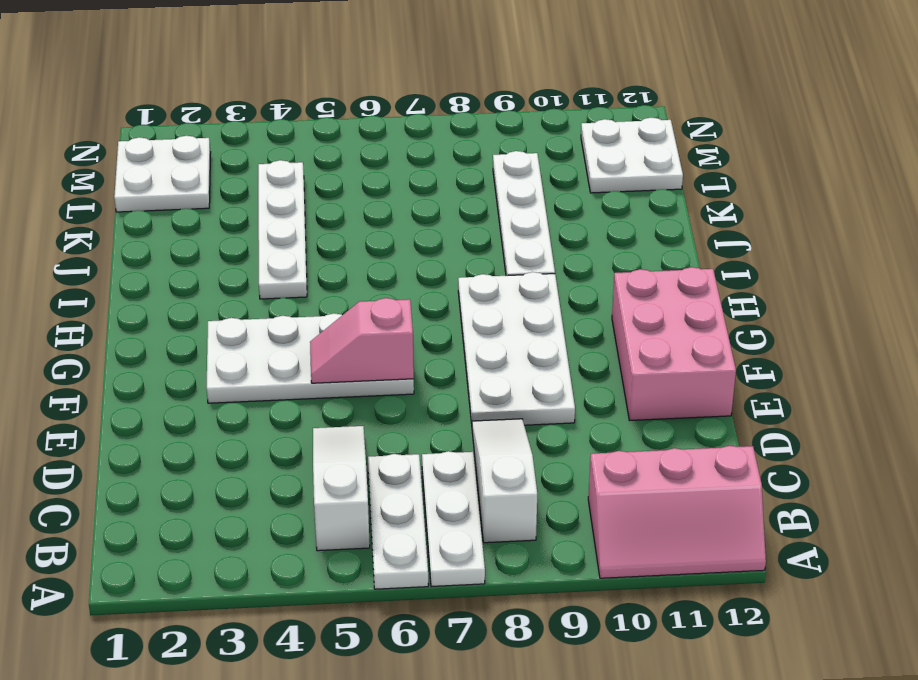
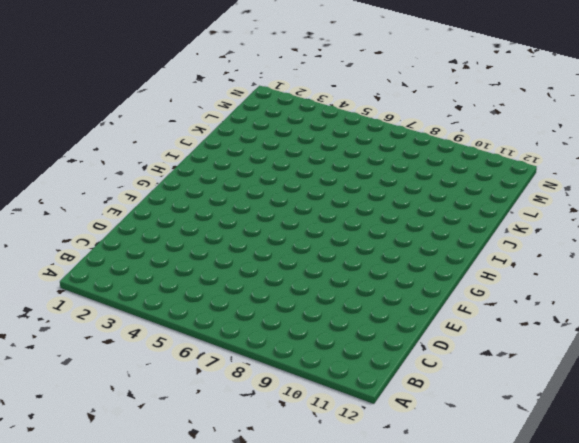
none -> white 1x3 plate [368,454,428,589]
none -> white 1x3 plate [422,451,485,587]
none -> pink 2x3 slope [588,446,766,578]

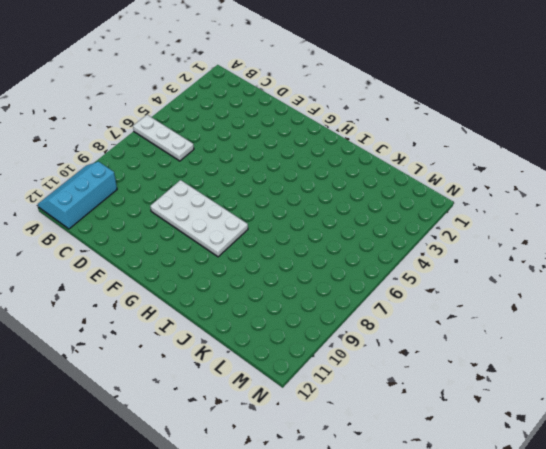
cyan 2x3 slope [38,161,117,229] -> pink 2x3 slope [588,446,766,578]
none -> white 1x3 plate [422,451,485,587]
none -> white 1x3 slope [313,426,370,551]
none -> white 1x3 slope [472,419,537,543]

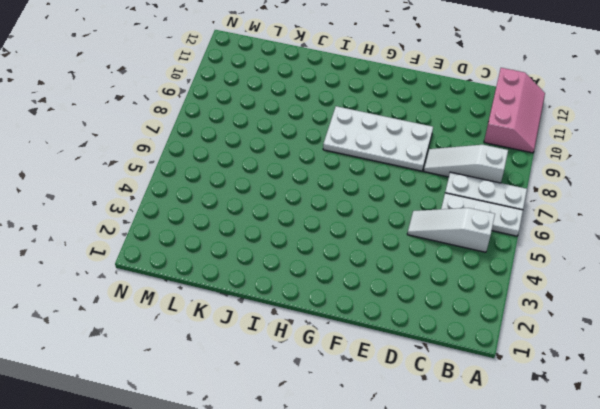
none -> pink 2x3 brick [612,267,736,420]
none -> white 2x4 plate [207,313,414,403]
none -> white 1x4 plate [258,160,307,299]

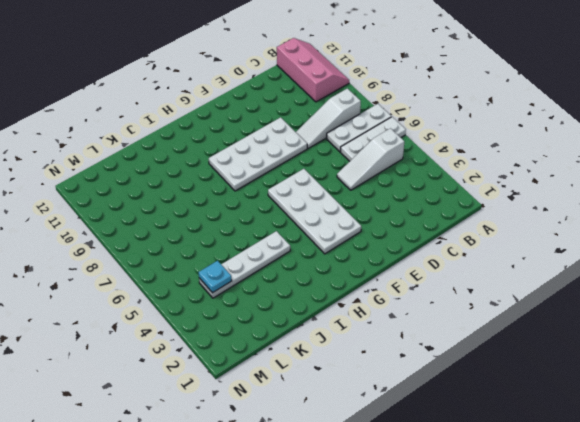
cyan 1x1 plate [199,261,232,293] -> none
none -> pink 2x3 brick [612,267,736,420]
none -> white 1x4 plate [493,151,555,276]
none -> white 2x2 plate [114,136,211,212]

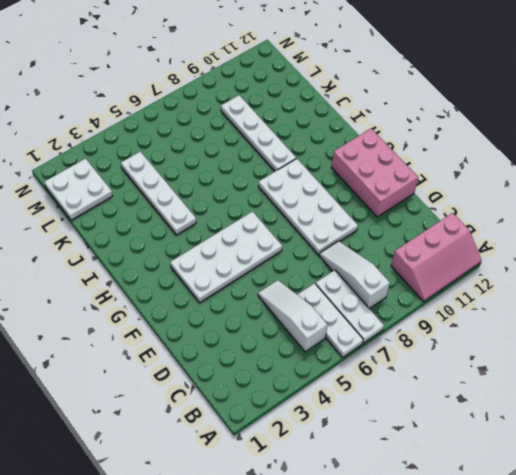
none -> white 2x2 plate [581,118,683,193]
none -> pink 1x2 slope [310,298,414,383]

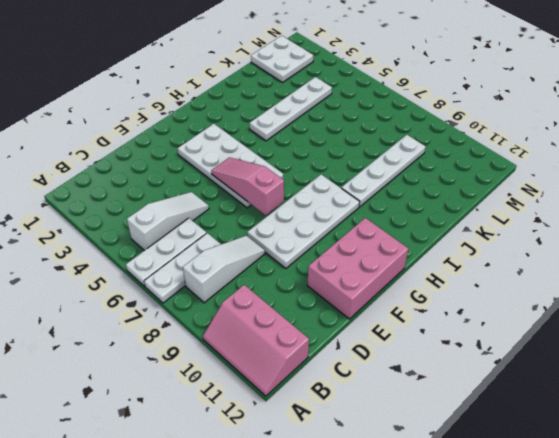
pink 1x3 slope [211,157,284,215] -> pink 1x2 slope [310,298,414,383]
none -> white 2x2 plate [581,118,683,193]

